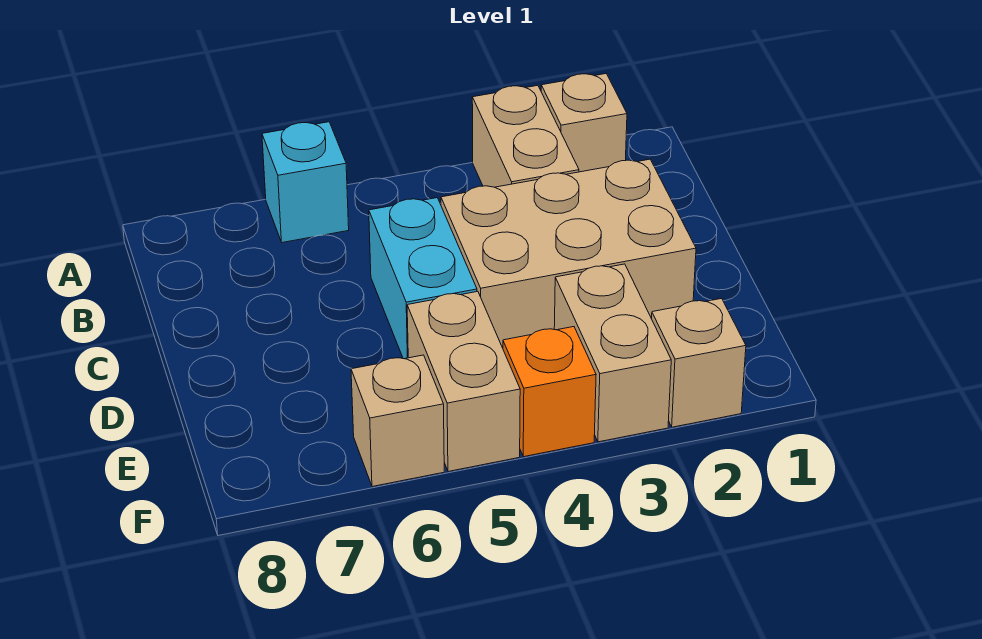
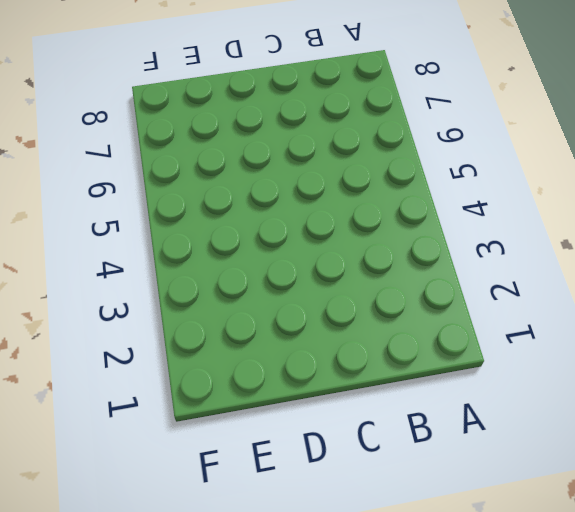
none -> tan 1x1 brick [541,74,627,172]
none -> tan 1x2 brick [472,85,579,187]

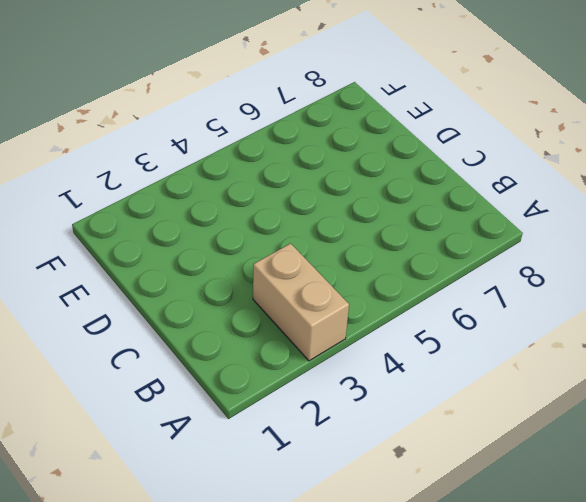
none -> tan 1x1 brick [541,74,627,172]
none -> cyan 1x1 brick [262,122,349,243]

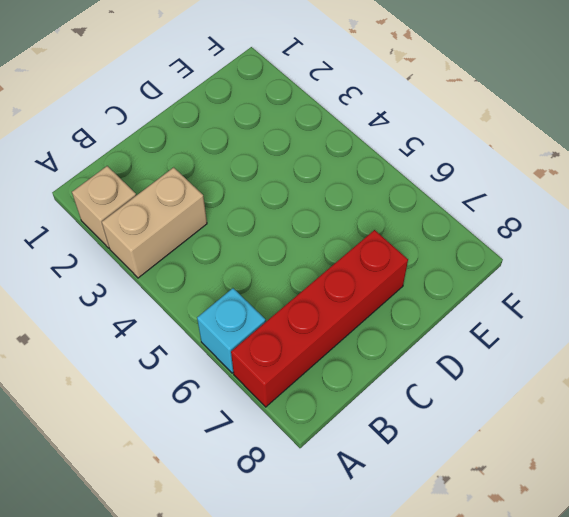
red 1x4 brick [231,230,408,407] -> none
none -> tan 2x3 brick [441,159,696,348]
none -> cyan 1x2 brick [369,198,477,359]

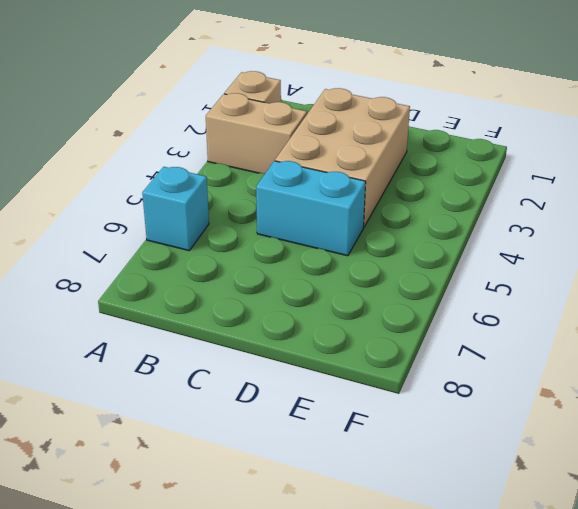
none -> tan 1x2 brick [554,264,671,442]
none -> tan 1x2 brick [407,292,520,472]

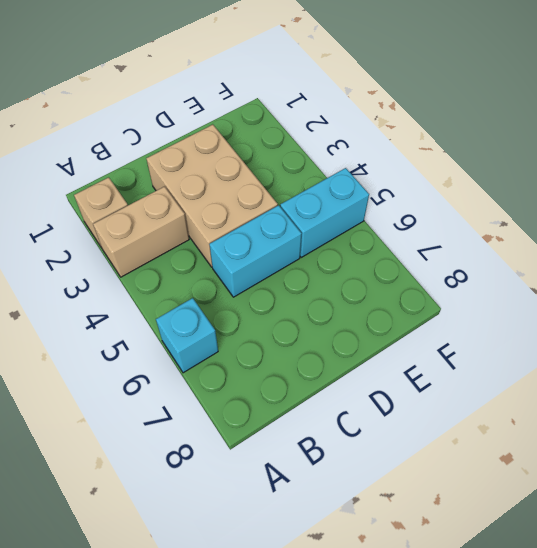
cyan 1x2 brick [280,168,369,257] -> tan 1x2 brick [407,292,520,472]
none -> tan 1x2 brick [554,264,671,442]
none -> tan 1x1 brick [652,298,746,427]

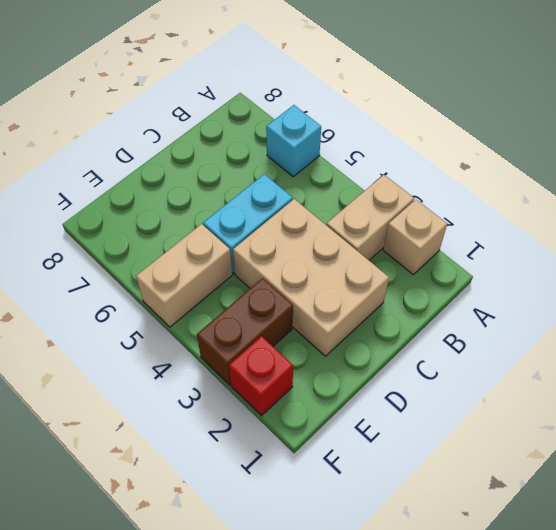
brown 1x2 brick [197,278,293,385] -> tan 1x2 brick [554,264,671,442]
red 1x1 brick [229,336,293,416] -> tan 1x1 brick [652,298,746,427]
none -> orange 1x1 brick [503,327,596,457]
none -> tan 1x1 brick [351,355,444,487]

